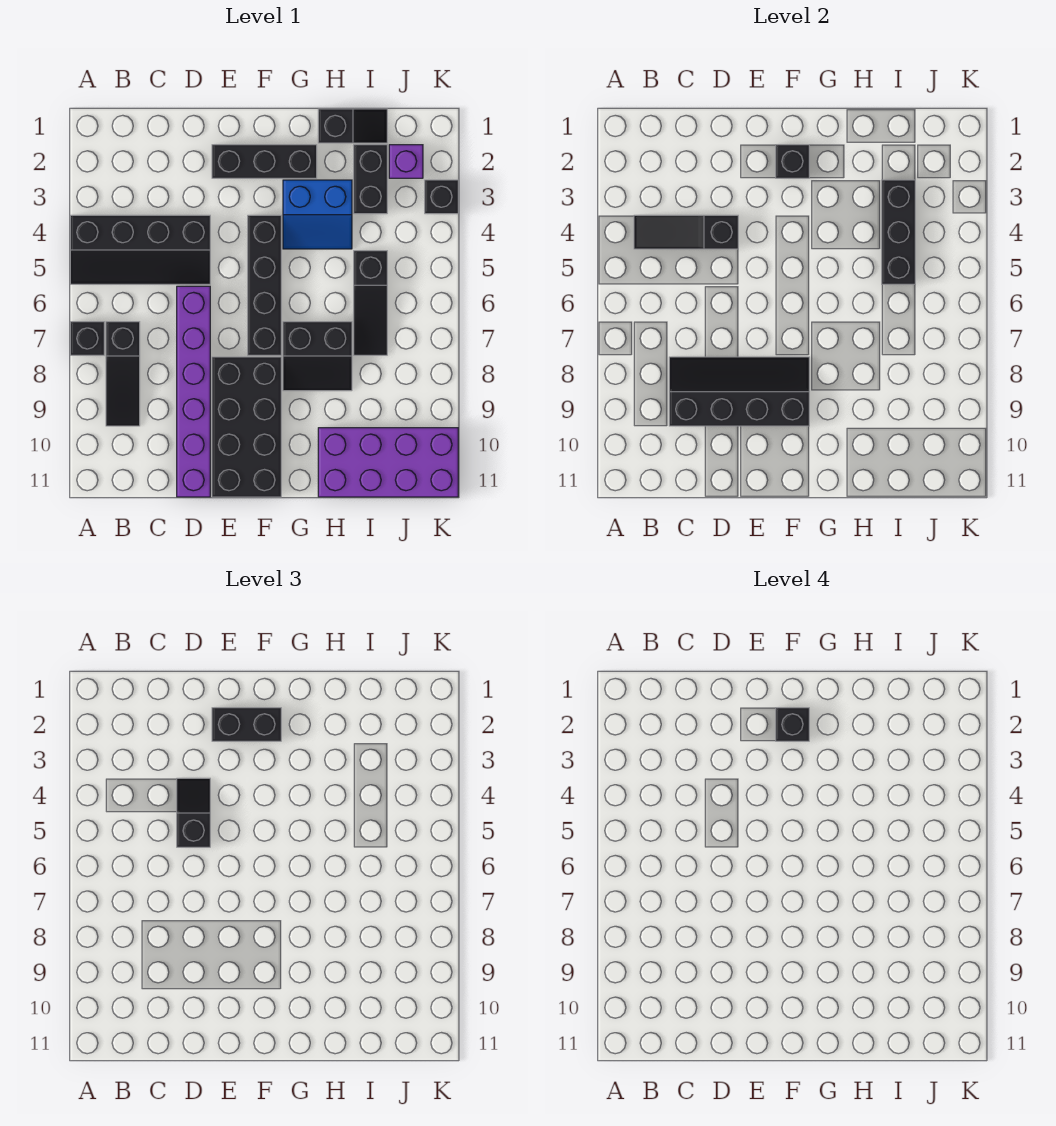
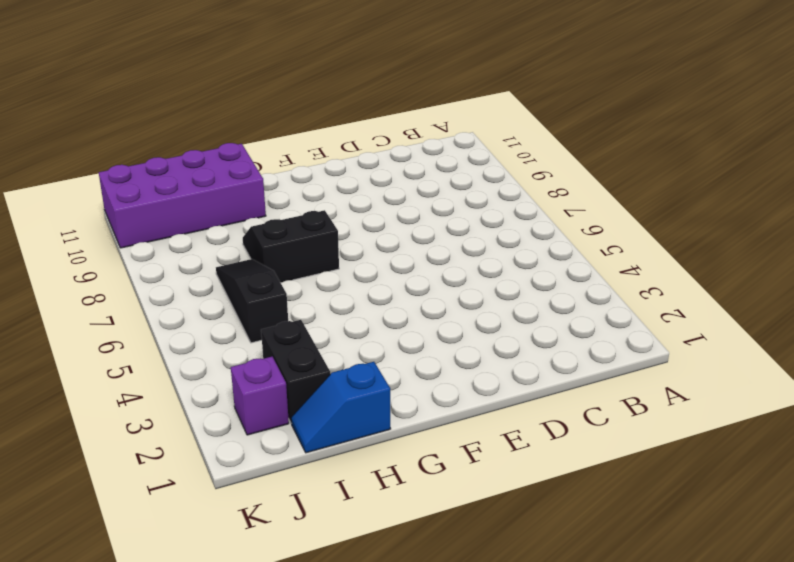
blue 1x2 slope [291,362,391,453] -> black 1x2 slope [318,109,387,143]
none -> black 2x4 slope [70,215,210,284]
none -> black 1x1 brick [70,322,104,355]
none -> black 1x3 slope [106,322,140,426]

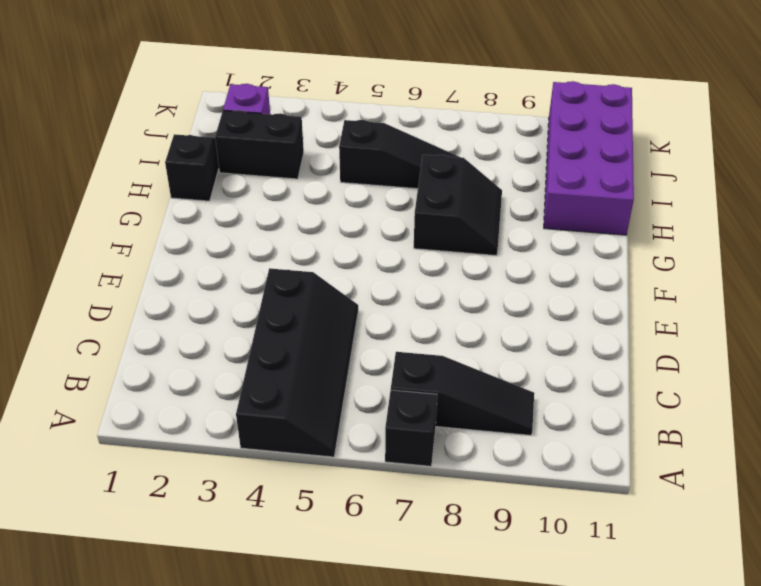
none -> purple 1x6 brick [177,286,210,497]
none -> black 1x3 brick [212,145,317,178]
none -> black 2x4 brick [212,357,281,497]

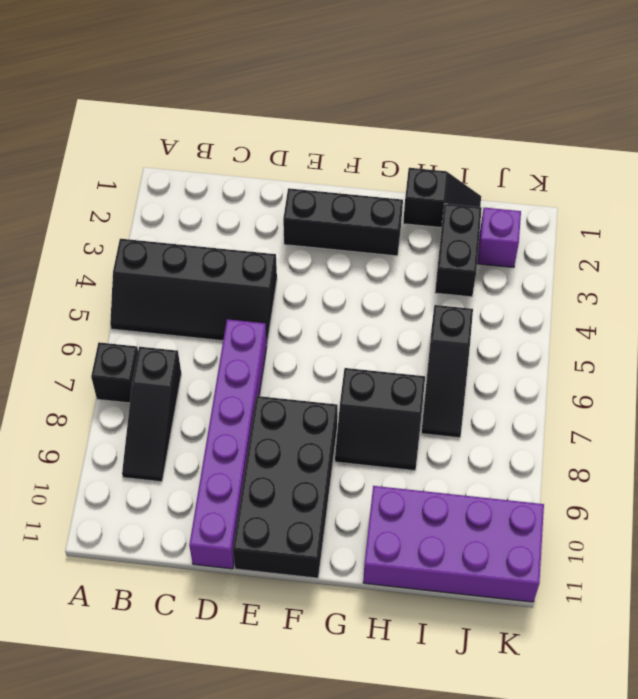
none -> black 1x4 brick [248,215,281,355]
none -> blue 2x2 slope [283,180,352,249]
none -> black 1x1 brick [425,180,458,214]

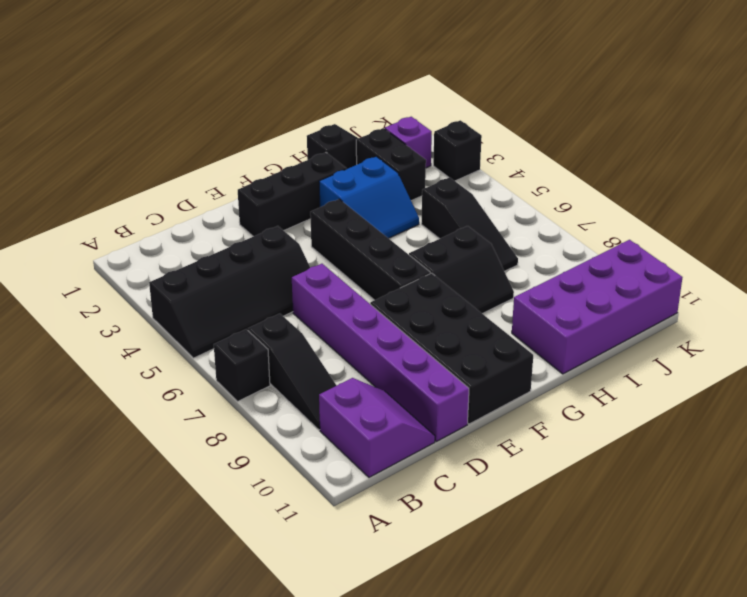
purple 2x2 slope [319,378,435,477] -> none
none -> black 1x3 slope [634,215,738,249]
none -> black 2x4 slope [669,357,809,426]
none -> black 1x1 brick [776,145,809,178]

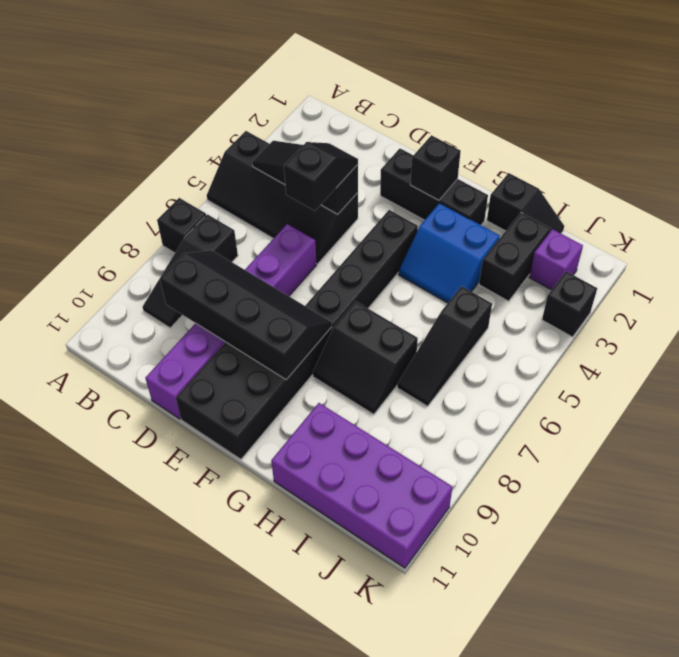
none -> black 1x3 brick [882,180,915,284]
none -> black 1x2 brick [212,708,281,741]
none -> black 1x1 brick [776,708,809,741]

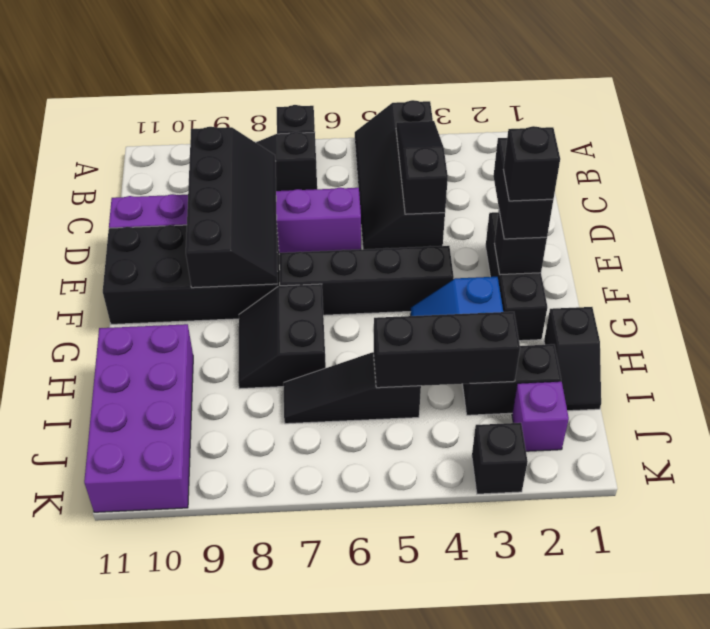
none -> black 1x2 slope [177,778,210,847]

